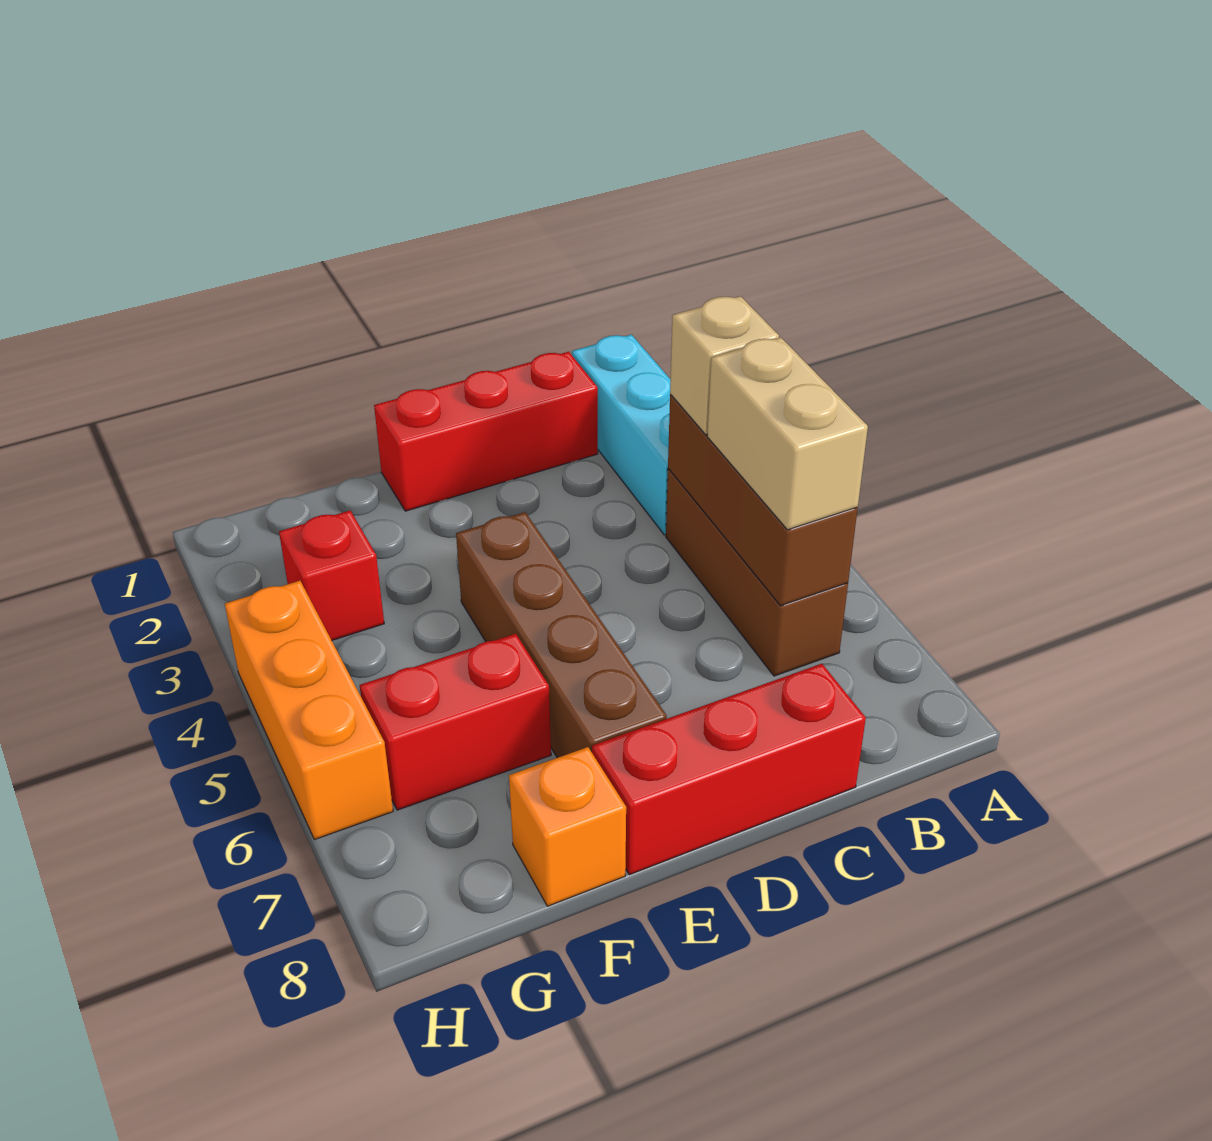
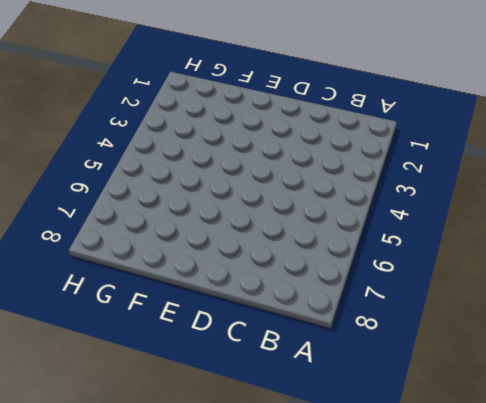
none -> cyan 1x3 brick [572,335,671,535]
none -> brown 1x3 brick [666,469,848,676]
none -> red 1x3 brick [374,352,598,511]

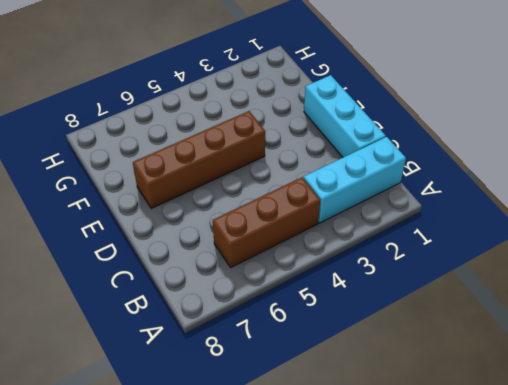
cyan 1x3 brick [304,75,386,157] -> red 1x3 brick [374,352,598,511]
none -> red 1x3 brick [592,664,866,875]
none -> red 1x2 brick [360,634,551,810]
none -> orange 1x1 brick [509,747,626,906]

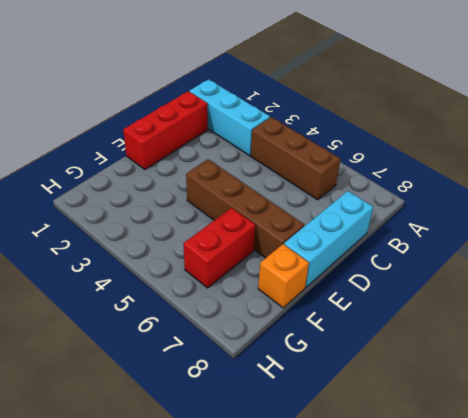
cyan 1x3 brick [284,191,373,287] -> red 1x3 brick [592,664,866,875]
none -> red 1x1 brick [279,511,384,640]
none -> orange 1x3 brick [225,581,393,840]
none -> brown 1x3 brick [668,394,858,606]

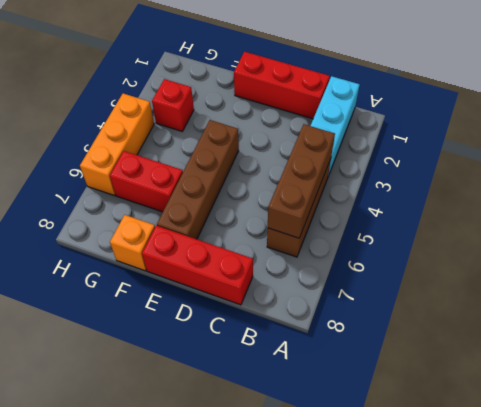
none -> tan 1x1 brick [670,296,779,435]
none -> tan 1x2 brick [707,338,868,530]

